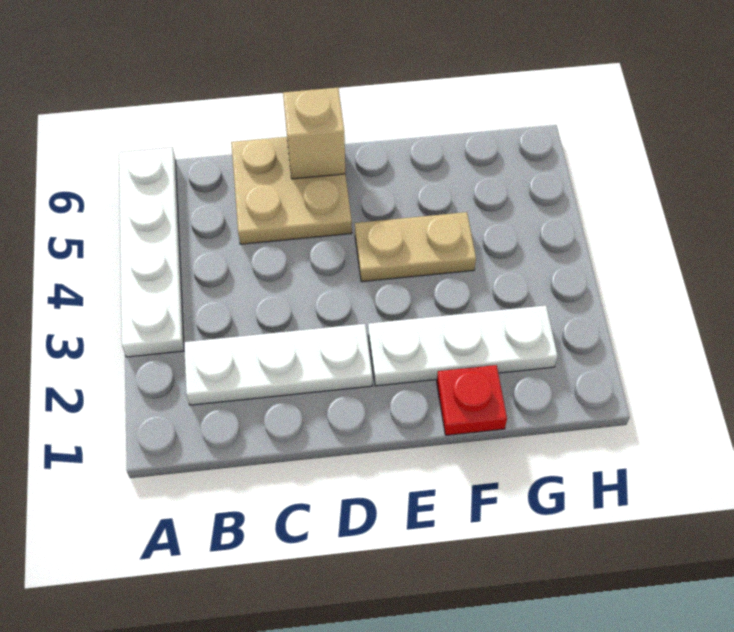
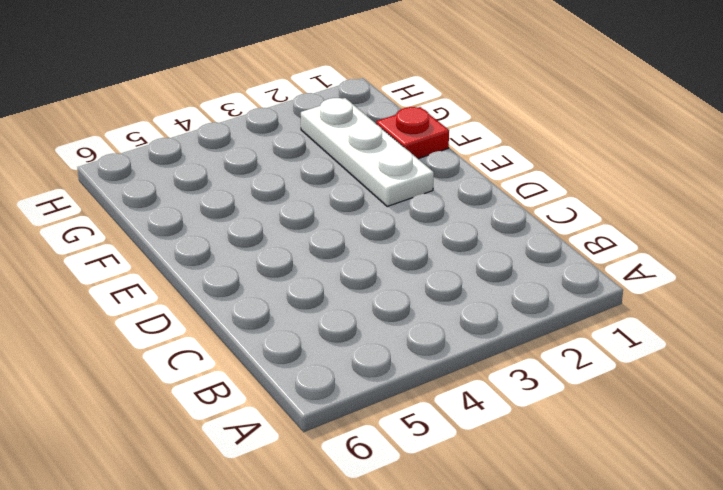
none -> white 1x4 plate [119,147,184,357]
none -> white 1x3 plate [184,324,372,405]

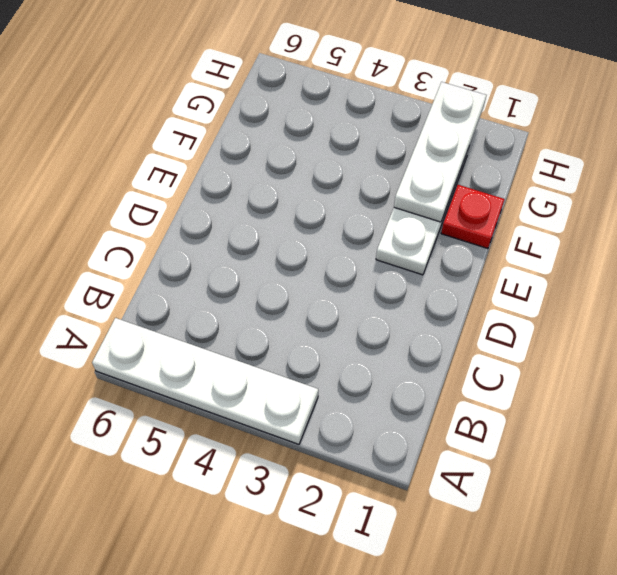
white 1x3 plate [394,82,486,222] -> white 1x3 plate moved to [184,324,372,405]
none -> tan 2x2 plate [231,137,352,244]
none -> tan 1x2 plate [355,212,476,282]

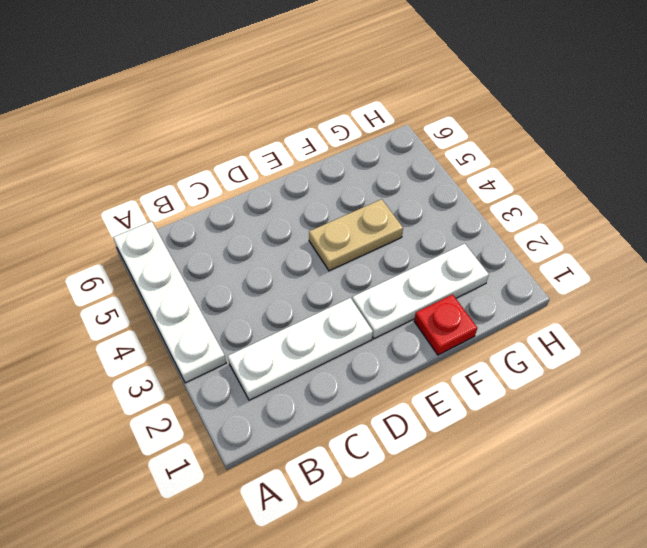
none -> tan 2x2 plate [231,137,352,244]
none -> tan 1x1 brick [283,88,345,179]

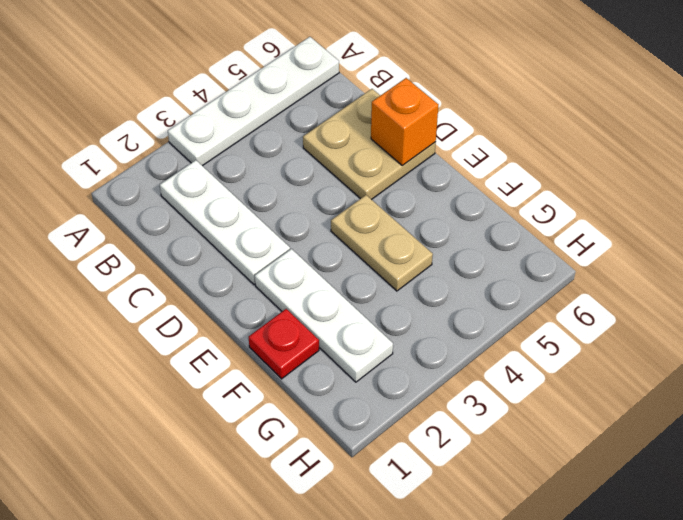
orange 1x1 brick [371,78,438,166] -> tan 1x1 brick [283,88,345,179]

